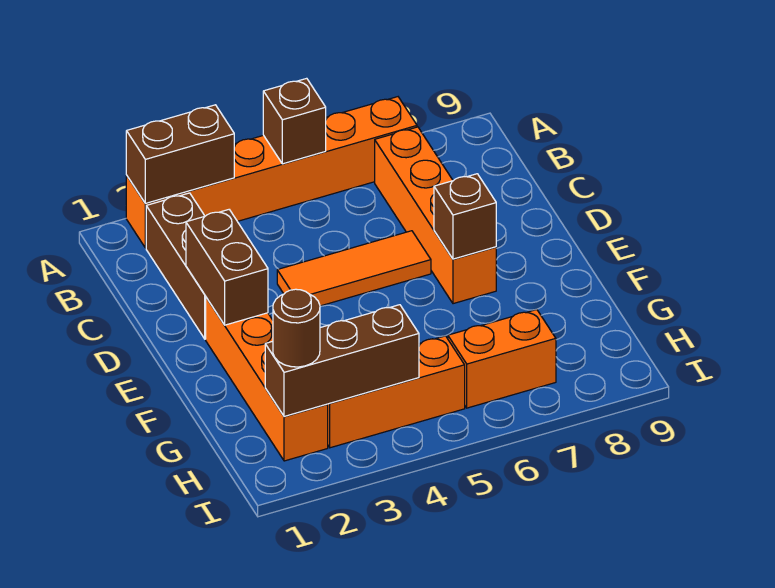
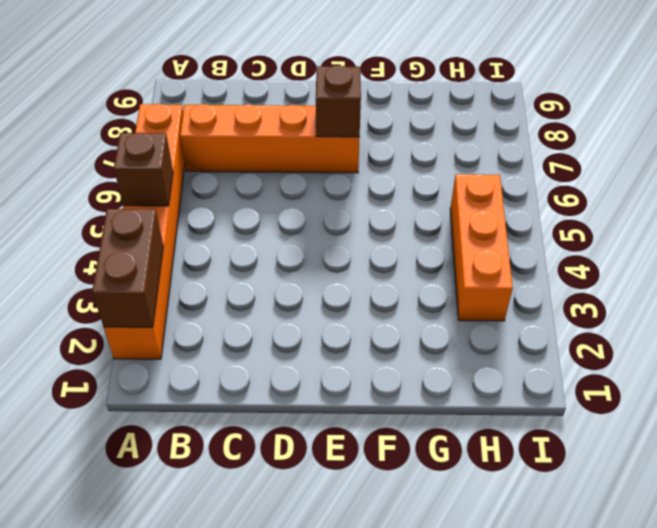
none -> brown 1x3 brick [146,193,206,339]
none -> orange 1x3 tile [277,231,431,306]
none -> orange 1x4 brick [206,298,328,461]

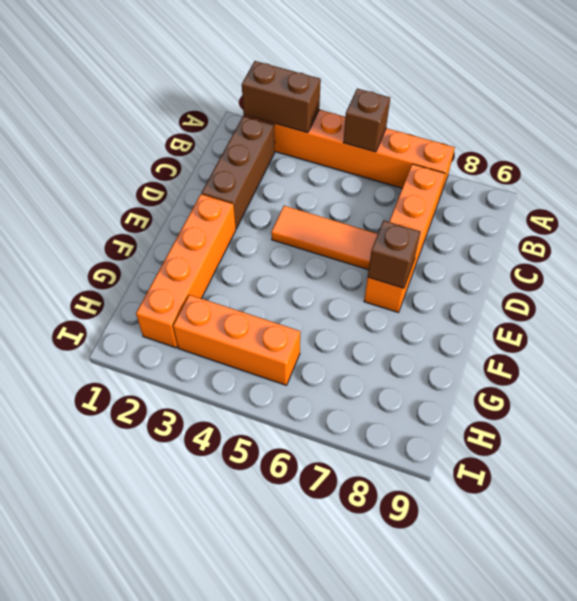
none -> orange 1x2 brick [448,309,556,408]
none -> brown 1x2 brick [186,210,268,325]
none -> brown 1x3 brick [265,305,419,416]

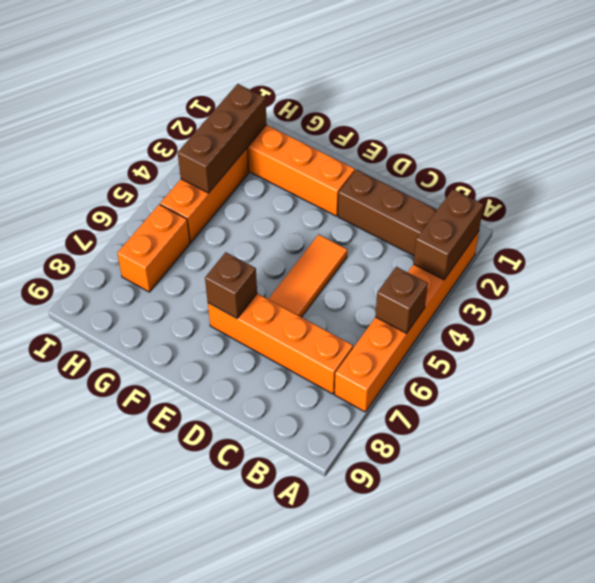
none -> brown 1x2 brick [186,210,268,325]
none -> brown 1x1 round brick [273,289,320,367]

